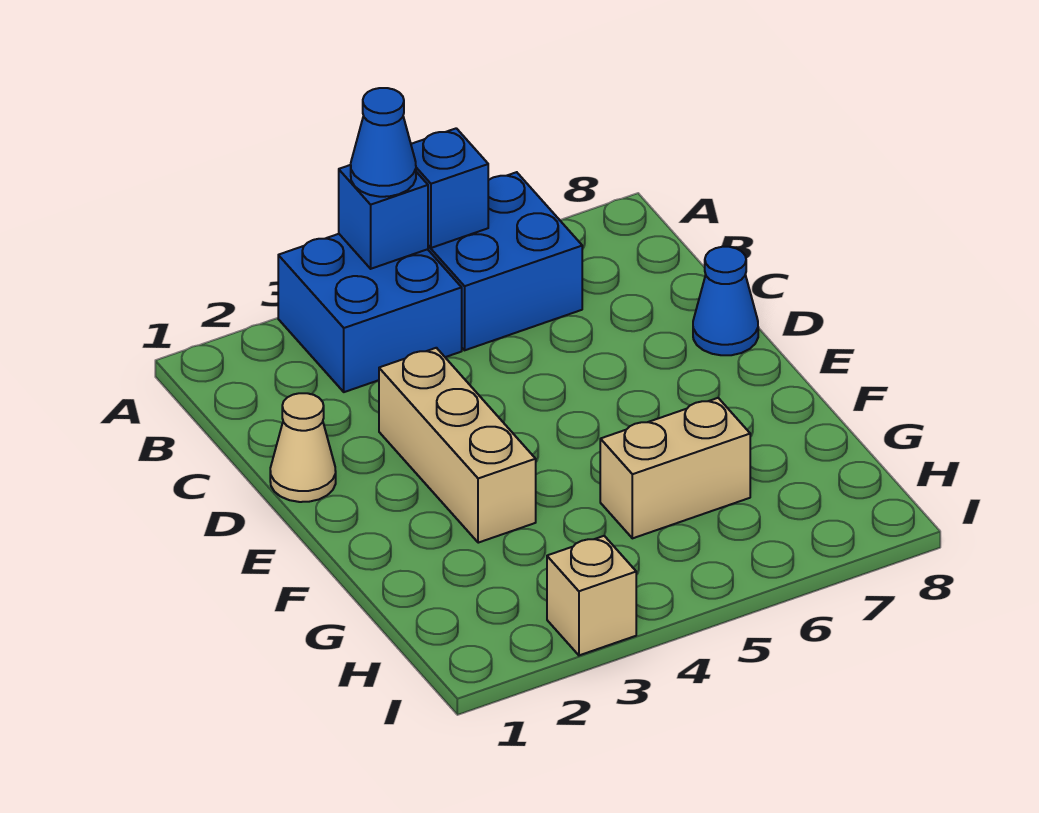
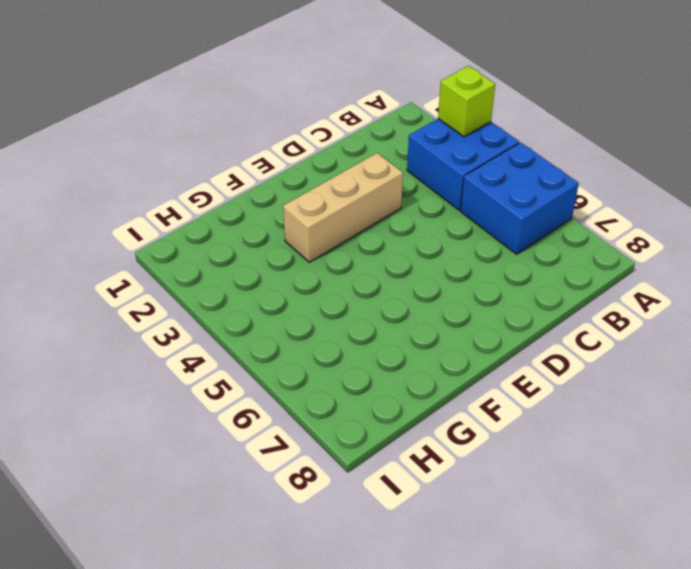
lime 1x1 brick [438,66,495,137] -> none
none -> tan 1x1 cone [270,393,336,502]
none -> blue 1x1 cone [693,247,758,355]

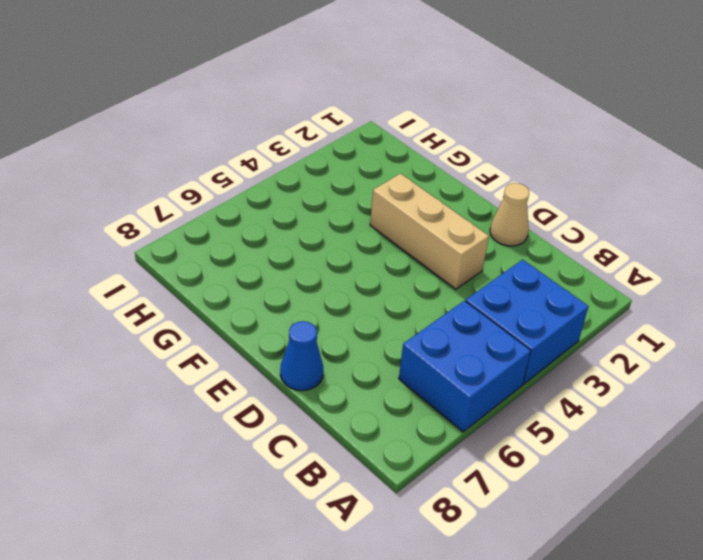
none -> tan 1x2 brick [600,398,750,538]
none -> tan 1x1 brick [547,536,636,655]

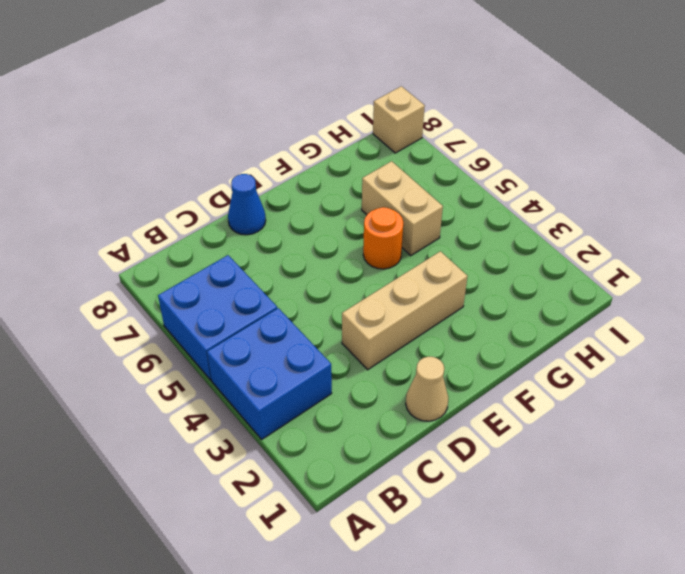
orange 1x1 round brick [363,207,403,269] -> none
tan 1x1 brick [373,86,425,153] -> tan 1x1 brick moved to [547,536,636,655]
none -> blue 1x1 brick [339,165,428,269]
none -> blue 1x1 brick [411,128,488,248]

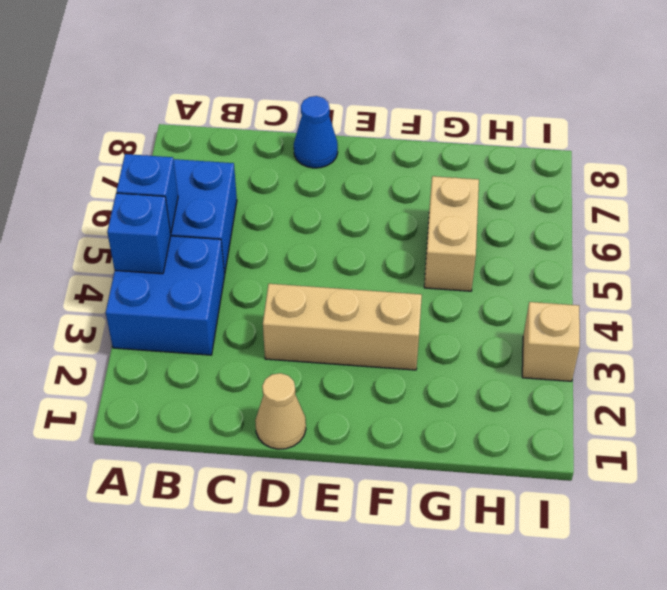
none -> blue 1x1 cone [351,88,416,197]

